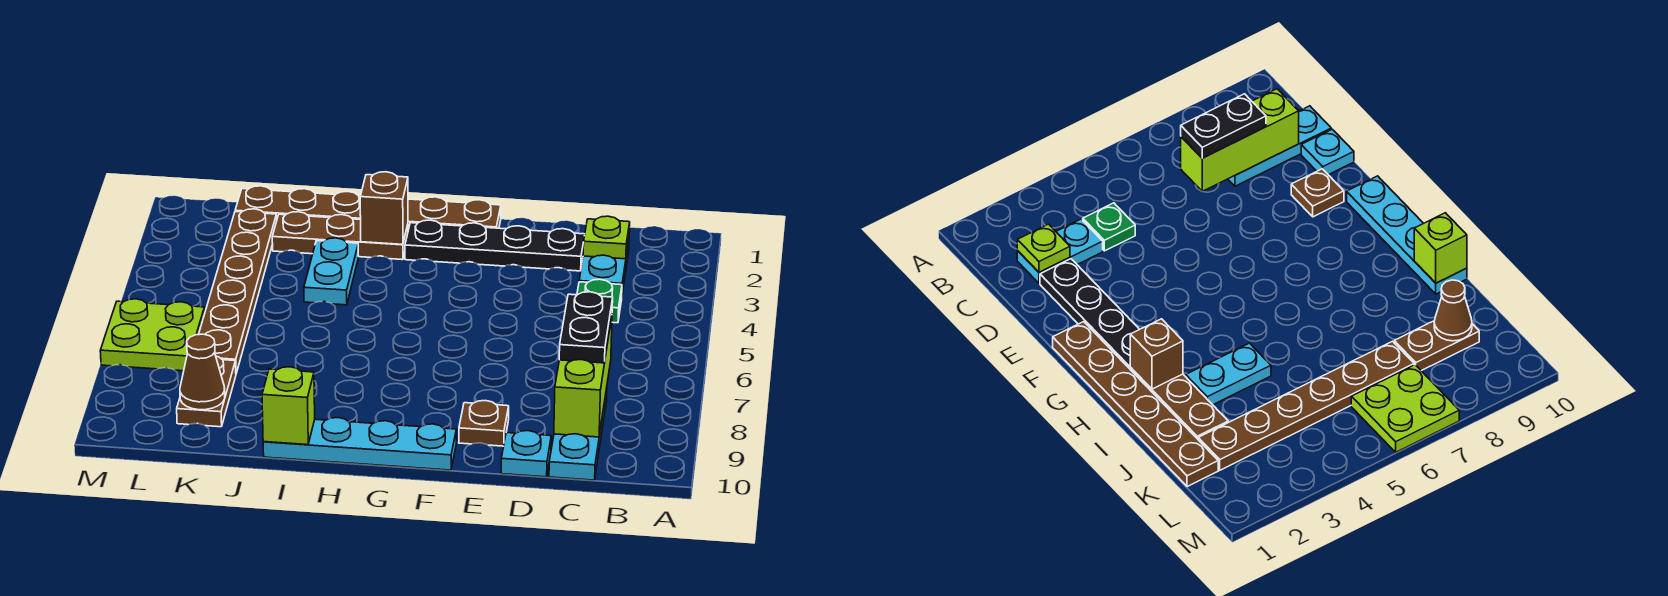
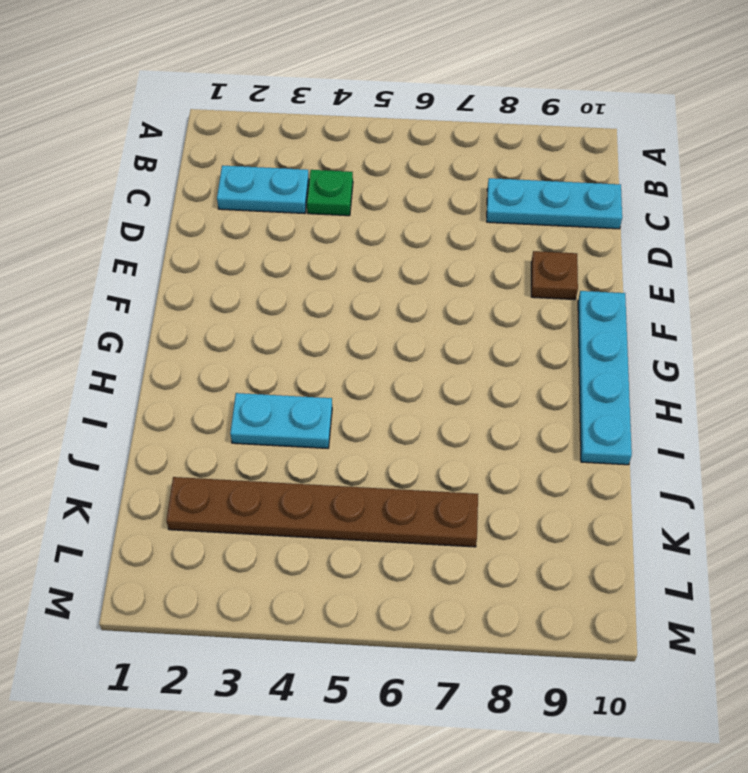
none -> black 1x4 plate [405,220,585,271]
none -> cyan 1x1 plate [501,431,551,477]
none -> brown 1x6 plate [235,186,501,230]

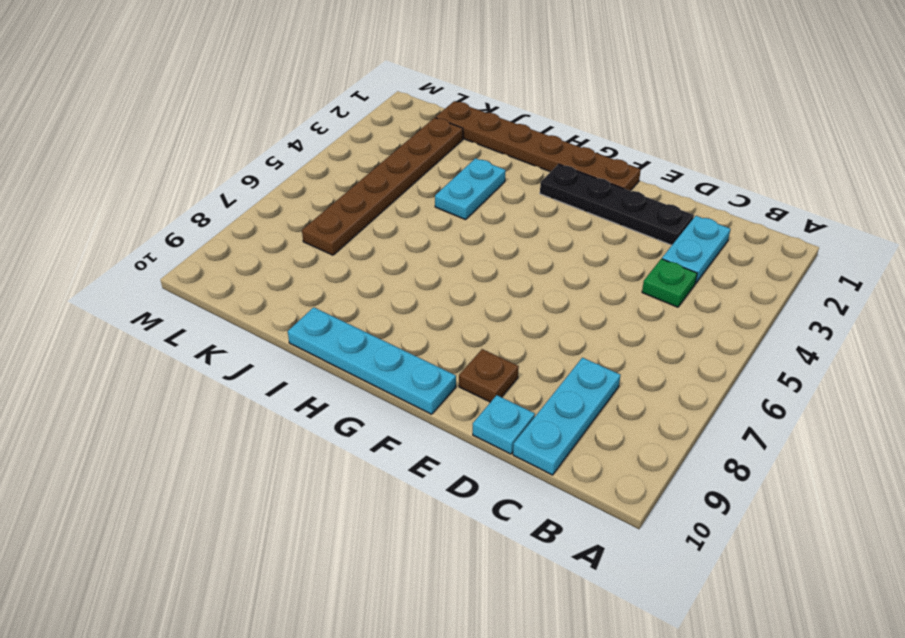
none -> brown 1x3 plate [272,212,408,260]
none -> brown 1x2 plate [177,356,236,427]
none -> lime 2x2 plate [100,299,205,371]

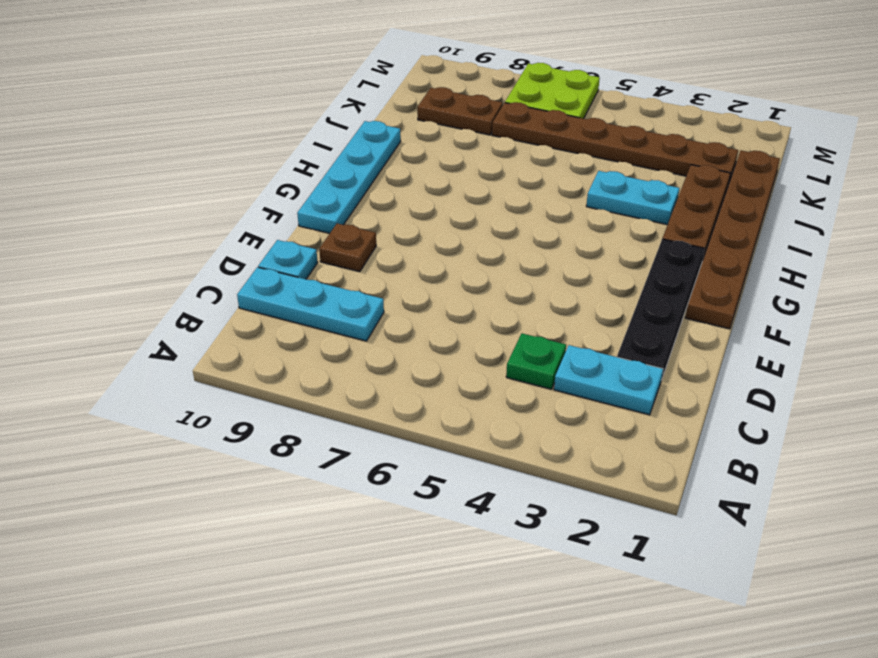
none -> lime 1x1 plate [583,216,630,259]
none -> lime 1x3 brick [554,317,612,437]
none -> brown 1x1 brick [360,172,408,244]

